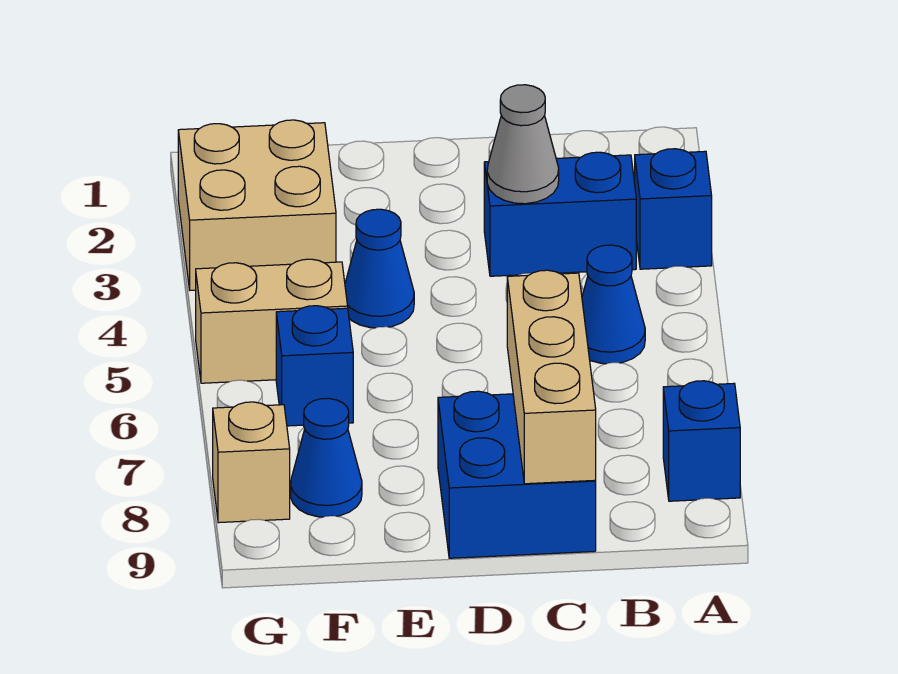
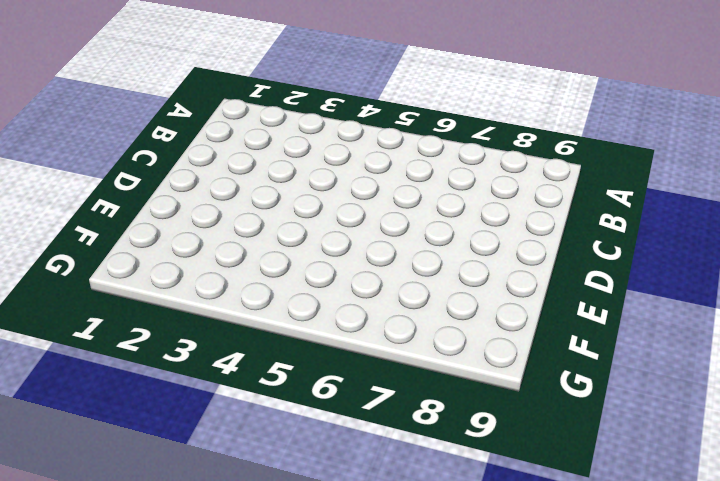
none -> blue 1x1 brick [635,149,712,269]
none -> blue 1x1 brick [663,381,740,501]
none -> blue 1x2 brick [484,152,636,276]

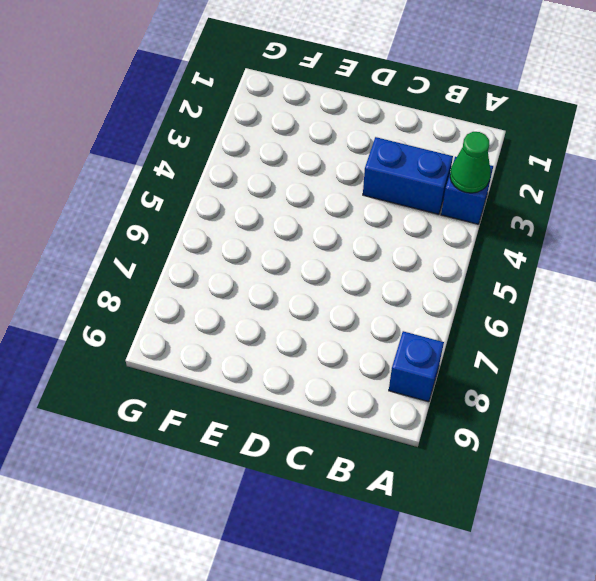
green 1x1 cone [450,132,491,193] -> none
none -> blue 1x1 cone [582,245,645,364]
none -> blue 2x2 brick [438,391,596,558]
none -> blue 1x1 cone [345,209,414,328]

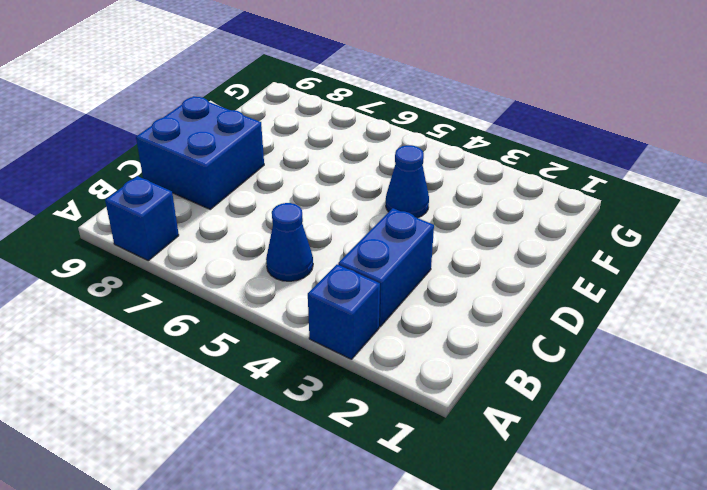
none -> tan 2x2 brick [178,120,336,290]
none -> tan 1x2 brick [196,259,348,383]
none -> blue 1x1 brick [276,306,353,426]

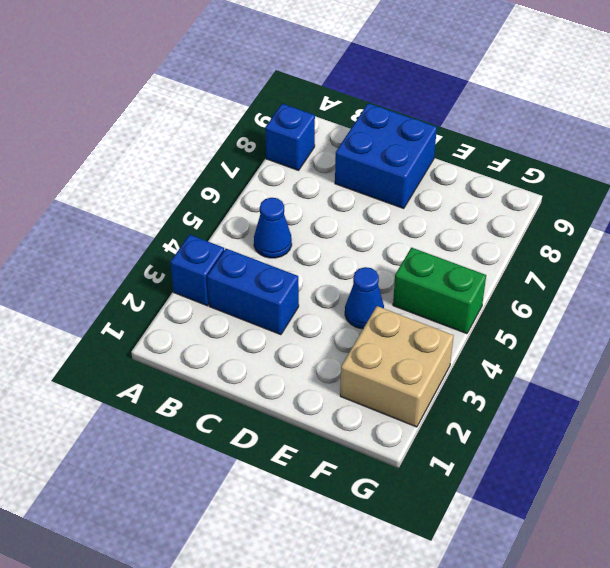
green 1x2 brick [393,248,486,334] -> tan 1x2 brick [196,259,348,383]
none -> blue 1x1 brick [276,306,353,426]
none -> blue 1x1 cone [291,398,362,517]
none -> tan 1x1 brick [213,402,290,523]

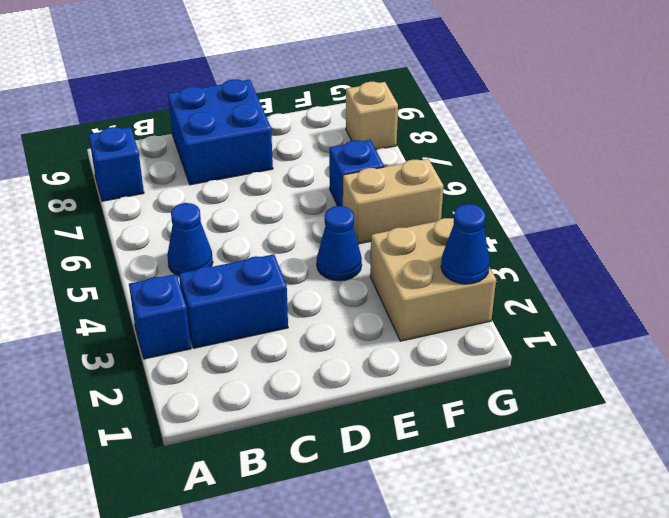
blue 1x1 cone [441,204,490,284] -> blue 1x1 cone moved to [291,398,362,517]
none -> grey 1x1 cone [487,85,559,204]
none -> tan 1x3 brick [507,270,596,484]

